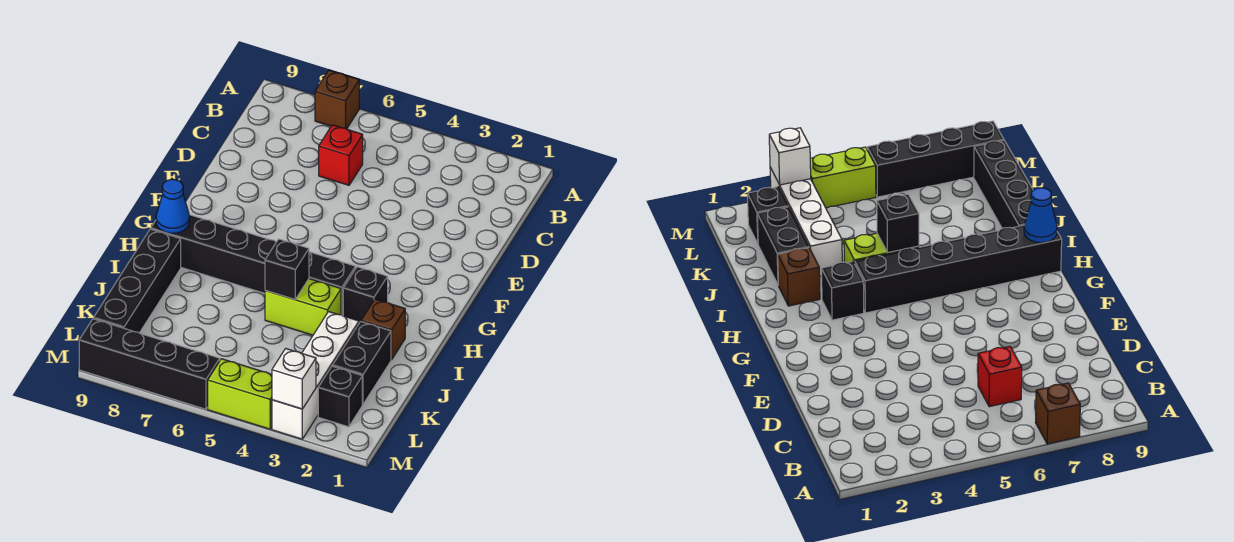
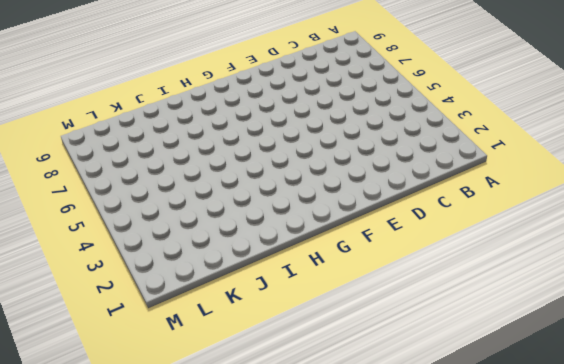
none -> brown 1x1 brick [315,70,359,129]
none -> red 1x1 brick [319,125,363,185]
none -> black 1x1 brick [343,267,388,323]

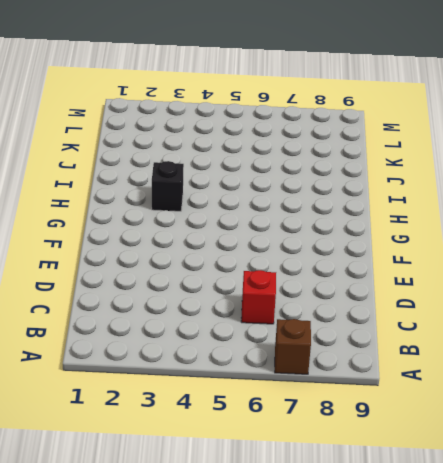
none -> black 1x6 brick [151,215,355,316]
none -> brown 1x1 brick [361,299,405,360]
none -> lime 1x2 brick [265,279,341,335]

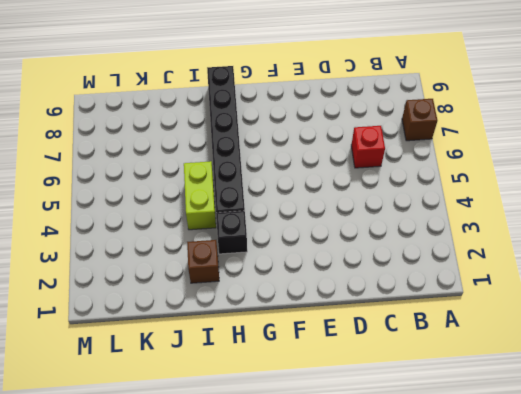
none -> black 1x4 brick [93,229,181,333]
none -> black 1x2 brick [333,322,391,404]
none -> white 1x4 brick [272,312,359,439]

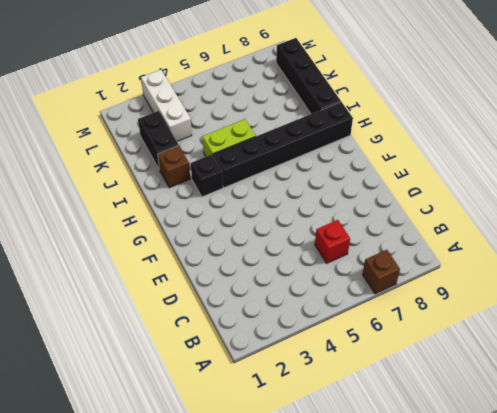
white 1x3 brick [141,70,192,141] -> white 1x4 brick [272,312,359,439]
none -> black 1x1 brick [318,366,362,427]
none -> lime 1x2 brick [208,359,272,429]
none -> black 1x4 brick [79,319,220,409]

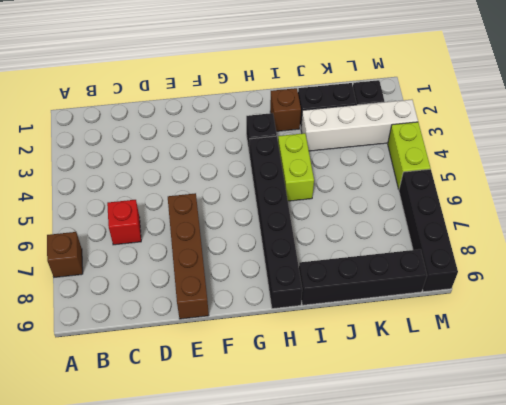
brown 1x4 brick [168,193,209,319] -> none
none -> blue 1x1 cone [156,179,189,233]
none -> black 1x1 brick [265,239,309,299]
none -> white 1x1 brick [272,349,316,409]

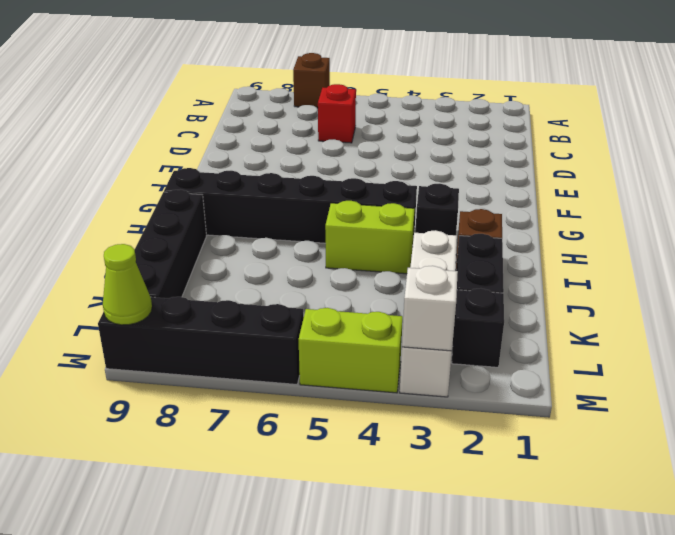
lime 1x1 cone [103,244,152,325] -> none
none -> blue 1x1 cone [156,179,189,233]
none -> black 1x1 brick [265,239,309,299]

